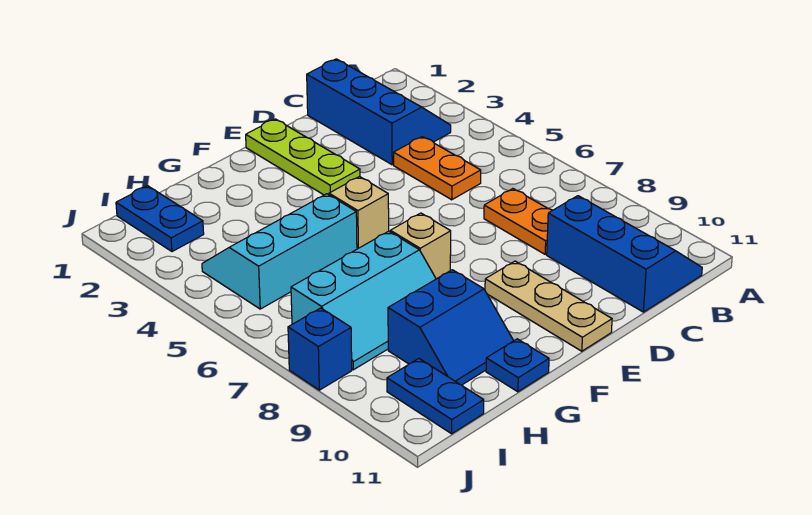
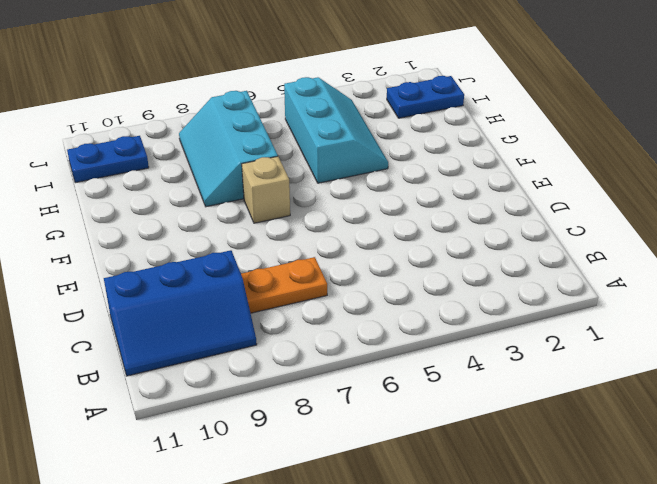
none -> blue 2x3 slope [307,59,451,165]
none -> orange 1x2 plate [394,137,481,200]
none -> lime 1x3 plate [246,119,360,195]

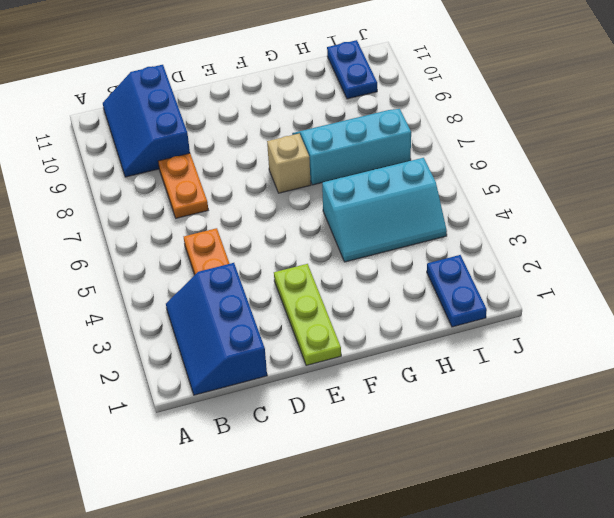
none -> tan 1x3 plate [485,261,612,351]
none -> tan 1x1 brick [329,177,389,249]
none -> blue 2x2 slope [388,270,513,385]

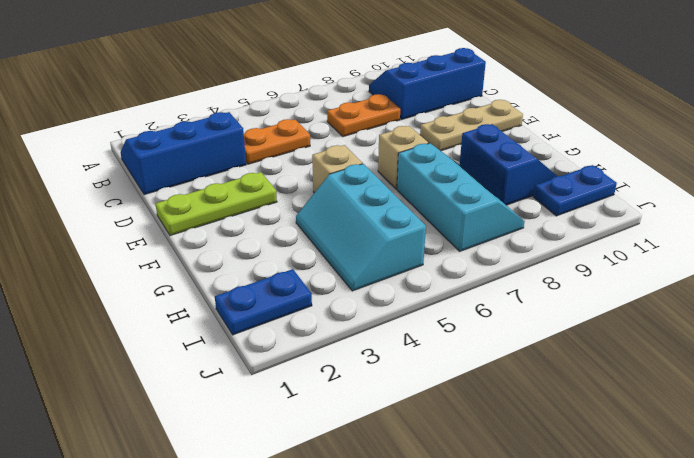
none -> blue 1x1 plate [486,339,549,392]
none -> blue 1x1 brick [288,308,352,390]

